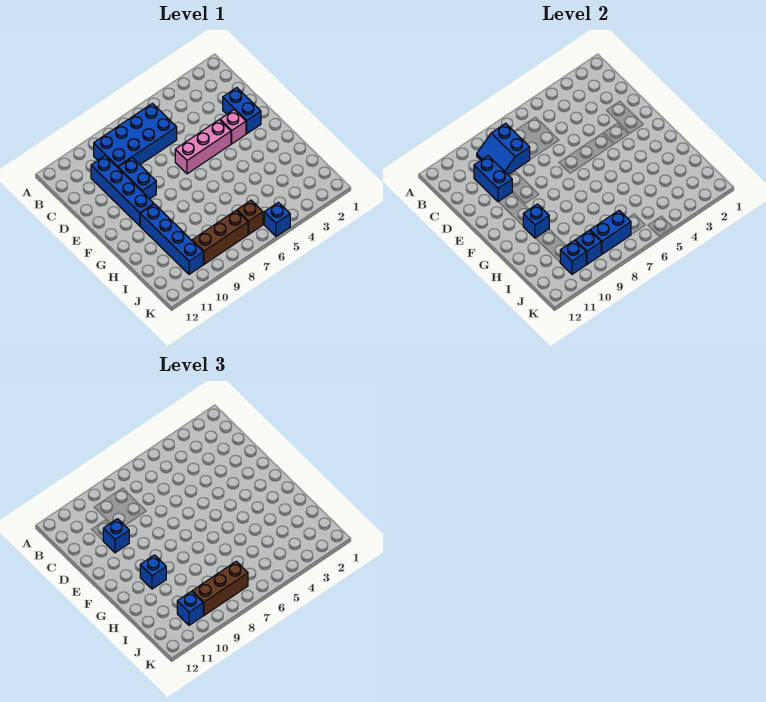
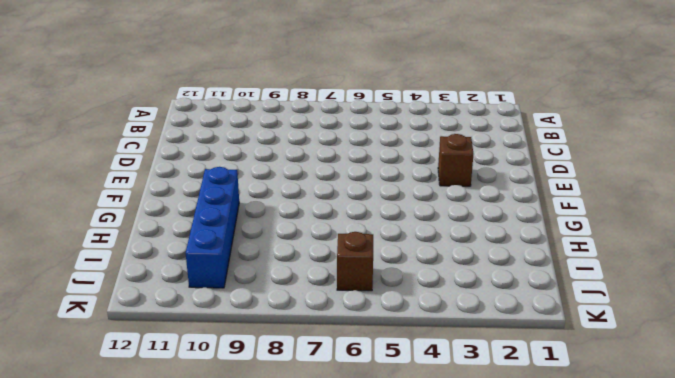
brown 1x1 brick [438,134,473,186] -> pink 1x1 brick [220,110,246,144]
none -> blue 2x4 brick [94,103,177,168]
none -> blue 1x4 brick [91,156,154,226]
none -> blue 1x2 brick [223,88,261,134]

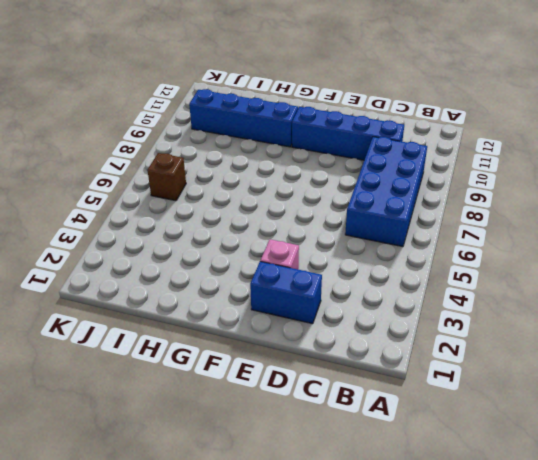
none -> blue 1x2 brick [118,158,156,199]
none -> pink 1x3 brick [175,120,231,174]
none -> brown 1x3 brick [192,210,248,264]

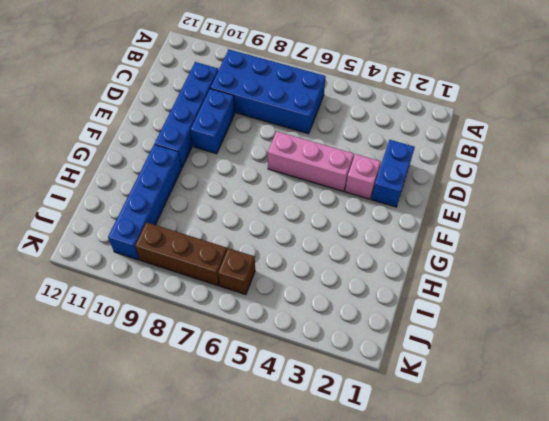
none -> blue 1x1 brick [264,202,290,236]
none -> blue 2x2 slope [477,123,530,175]
none -> blue 1x2 brick [474,156,512,202]

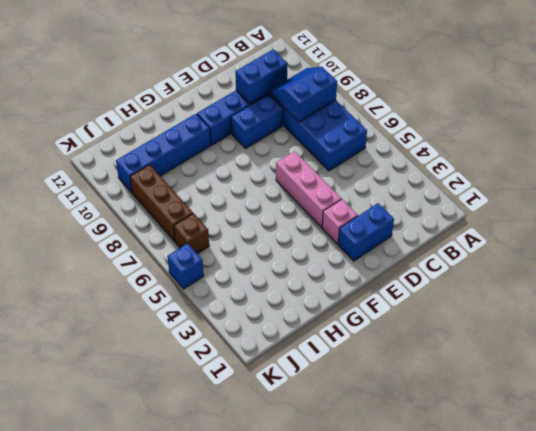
none -> blue 1x1 brick [523,204,549,238]
none -> blue 1x2 brick [590,210,631,254]
none -> blue 1x1 brick [575,230,602,264]

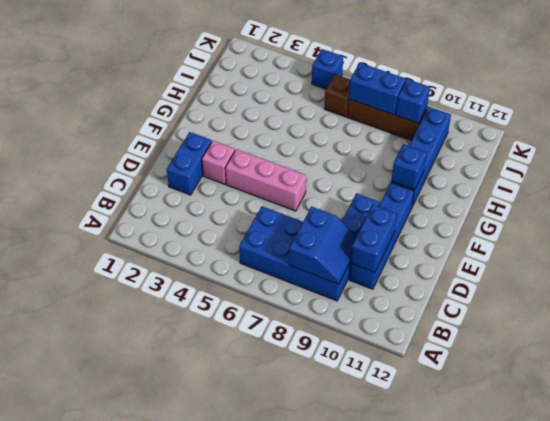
none -> blue 1x1 brick [560,240,586,274]
none -> blue 1x1 brick [103,519,129,553]
none -> blue 1x1 brick [140,555,166,589]

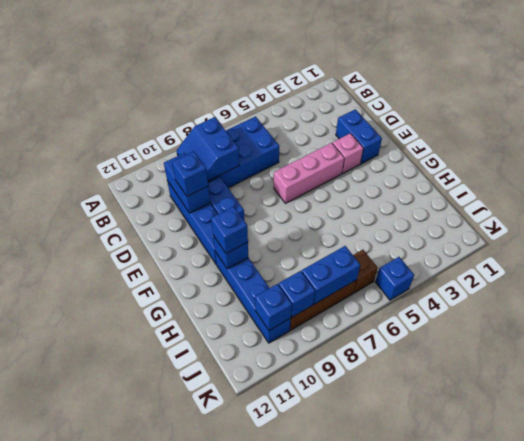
none -> brown 1x3 brick [192,561,248,615]
none -> blue 1x1 brick [177,591,203,625]

